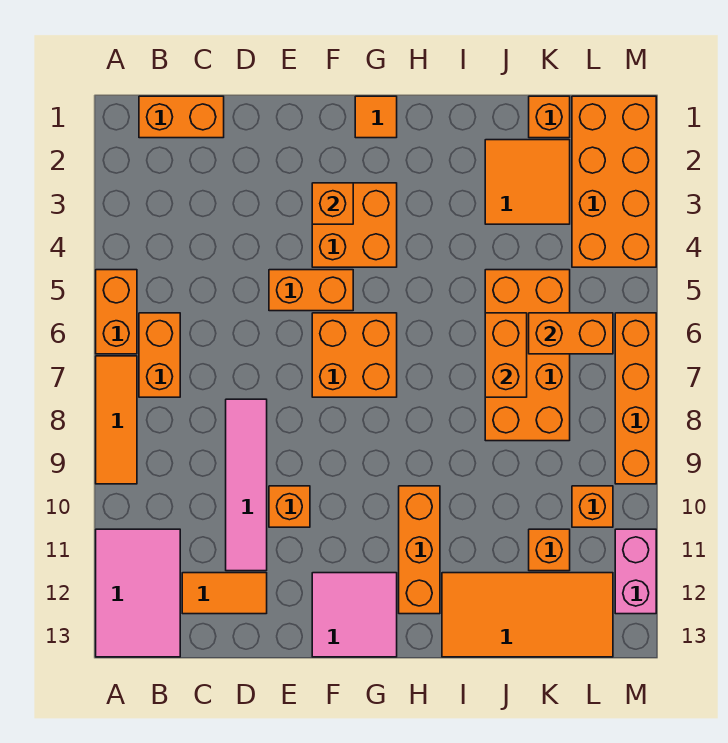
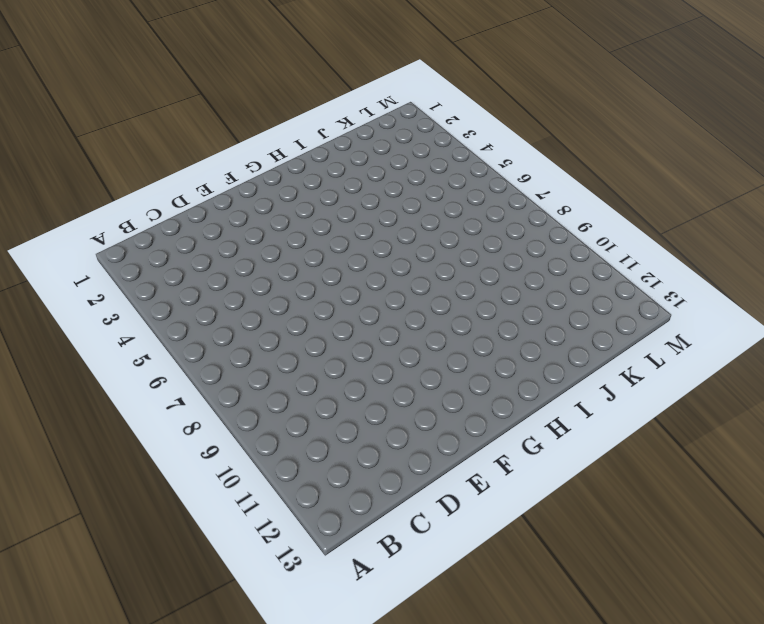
none -> orange 1x2 brick [96,270,137,354]
none -> orange 1x3 tile [96,356,137,484]
none -> pink 2x3 tile [96,529,180,657]

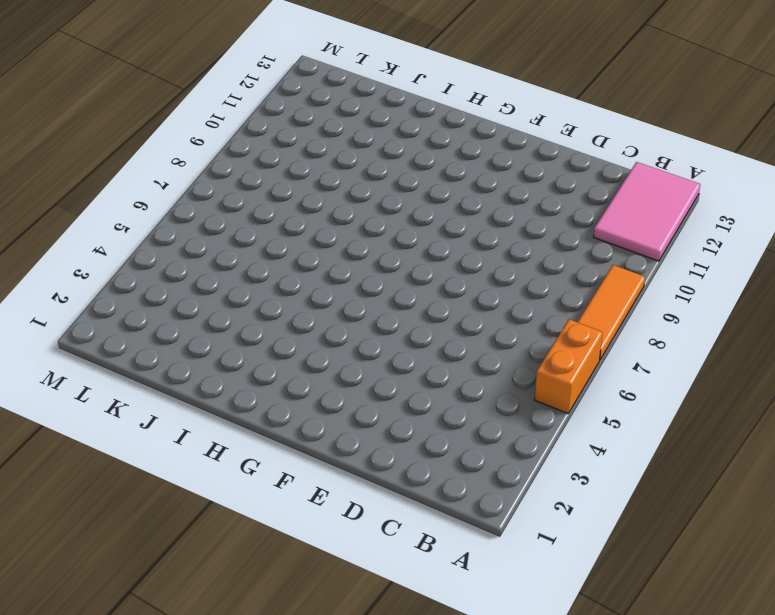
none -> orange 1x2 brick [139,96,224,138]
none -> orange 1x2 brick [139,313,180,397]
none -> orange 1x2 tile [182,573,267,614]

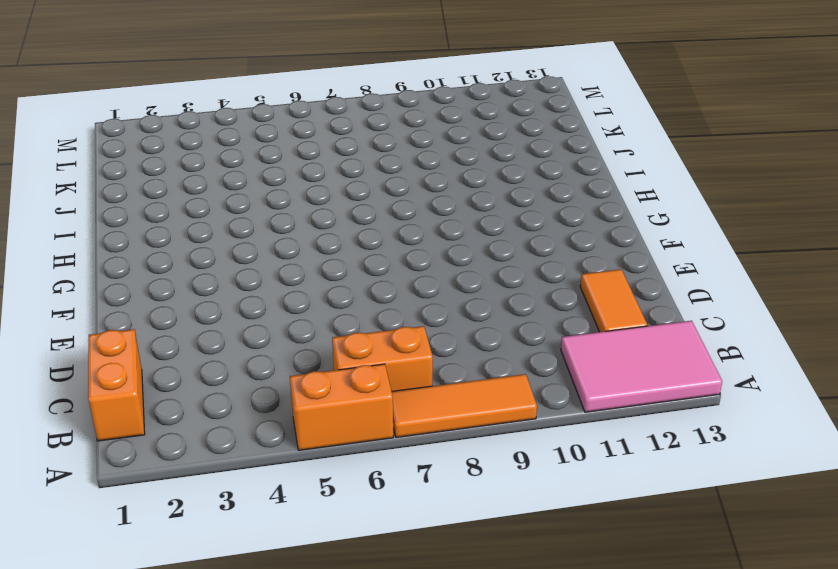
none -> pink 1x4 tile [226,399,267,571]
none -> orange 1x2 brick [269,270,353,311]
none -> orange 1x1 brick [269,486,310,527]

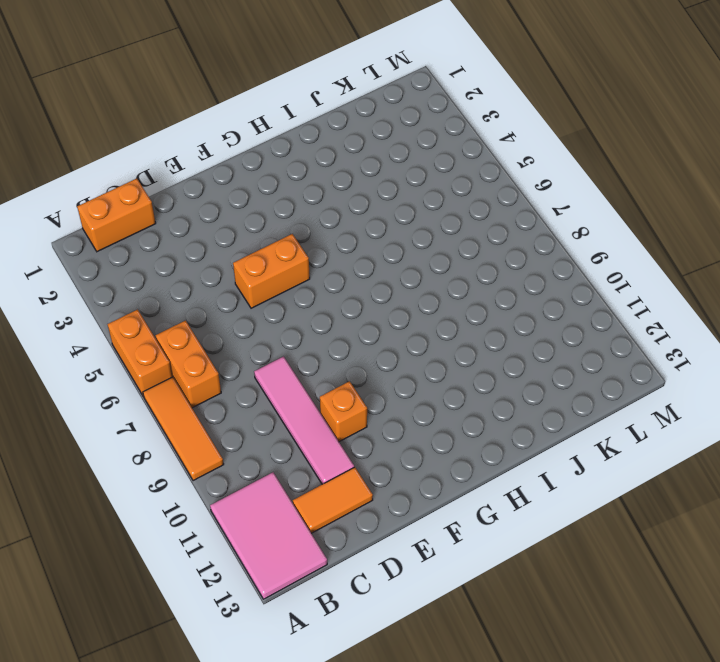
none -> orange 2x2 brick [312,183,397,267]
none -> orange 2x2 brick [312,313,397,397]
none -> pink 2x2 tile [312,573,397,657]

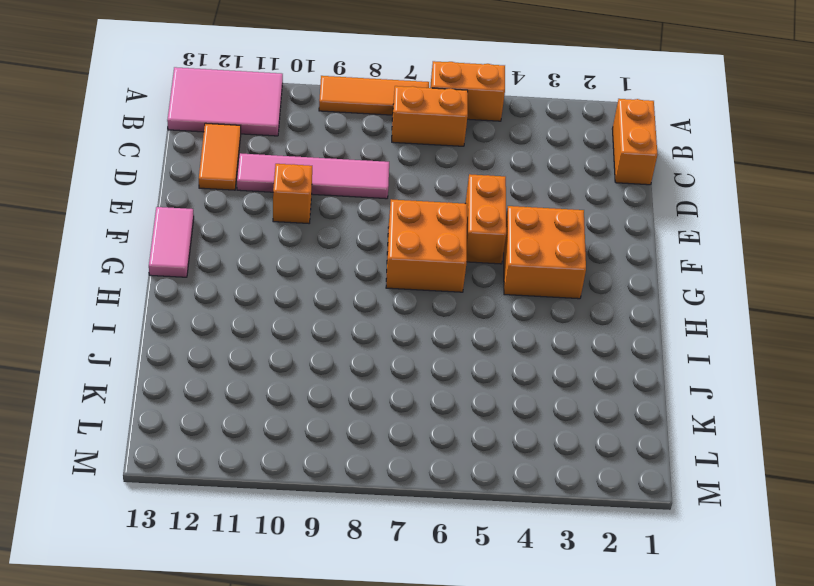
pink 1x2 tile [149,207,194,277] -> pink 2x2 tile [312,573,397,657]
none -> orange 1x1 tile [355,96,397,138]
none -> orange 1x3 brick [399,486,440,614]
none -> orange 2x4 tile [442,573,613,657]

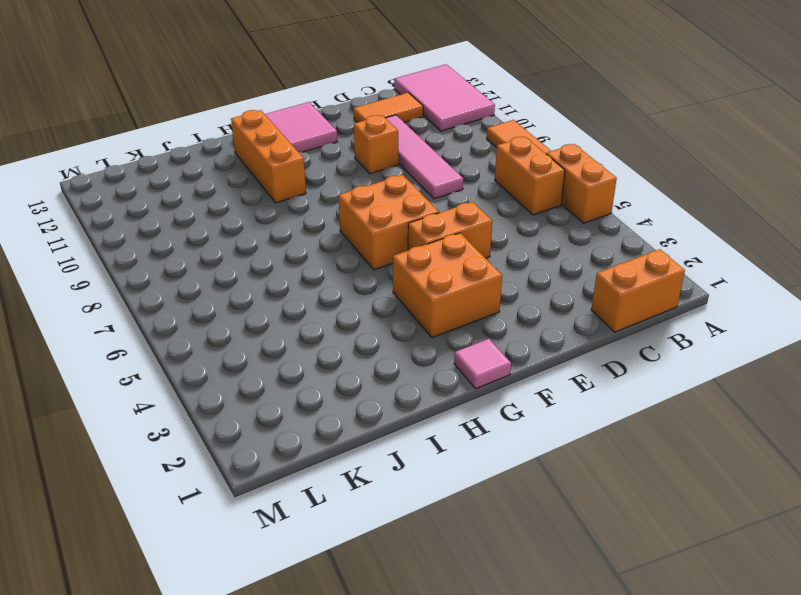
pink 1x1 tile [454,339,511,389] -> orange 1x1 tile [355,96,397,138]
none -> orange 2x4 tile [442,573,613,657]
none -> orange 2x2 tile [485,140,570,224]
none -> orange 2x4 brick [485,270,570,441]

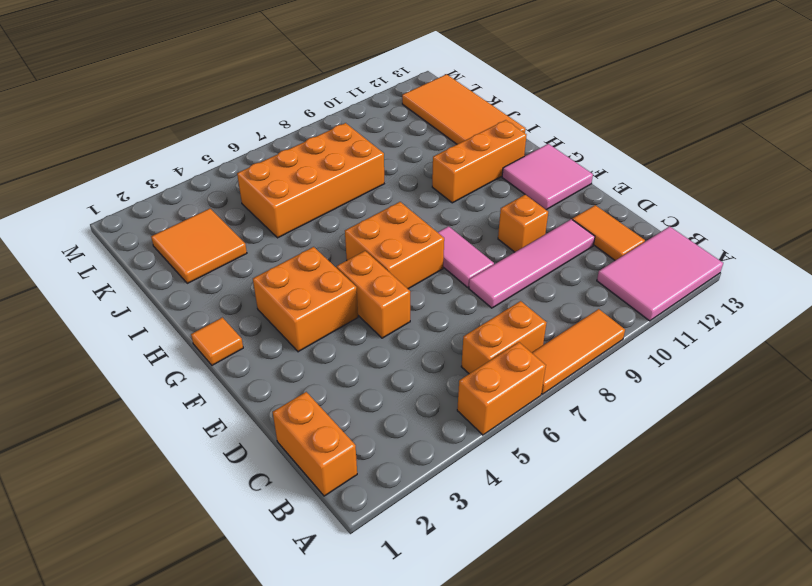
pink 1x2 tile [438,226,494,287] -> none
none -> orange 1x1 brick [529,96,570,138]
none -> orange 1x1 brick [529,529,570,571]
none -> orange 2x4 brick [572,96,656,267]

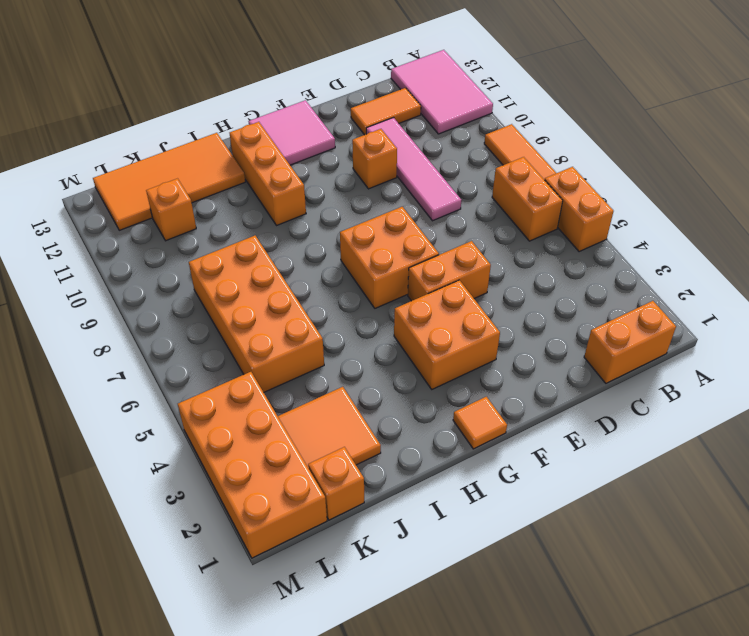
none -> orange 1x1 brick [572,486,613,527]
none -> orange 1x4 brick [615,313,656,484]
none -> pink 1x2 brick [615,529,656,614]

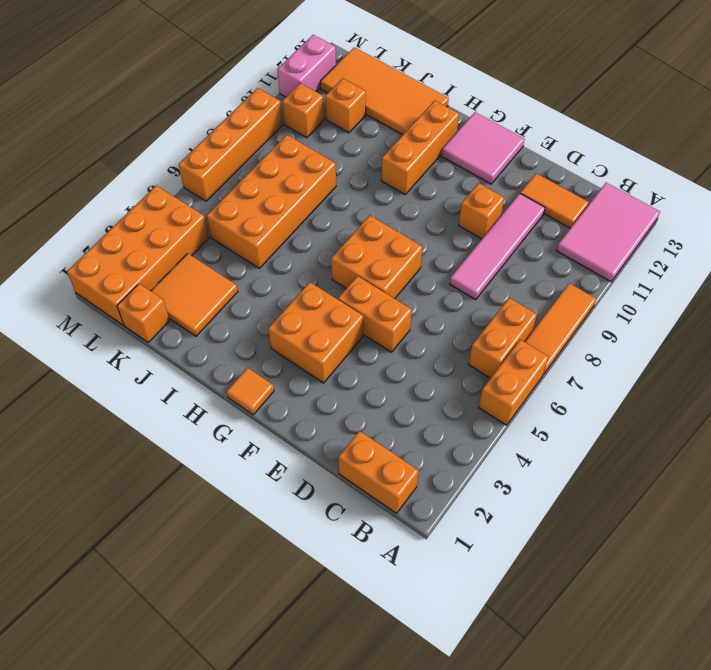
none -> orange 1x1 brick [312,183,353,224]
none -> orange 1x2 brick [485,313,527,397]
none -> orange 1x2 brick [529,313,613,354]

